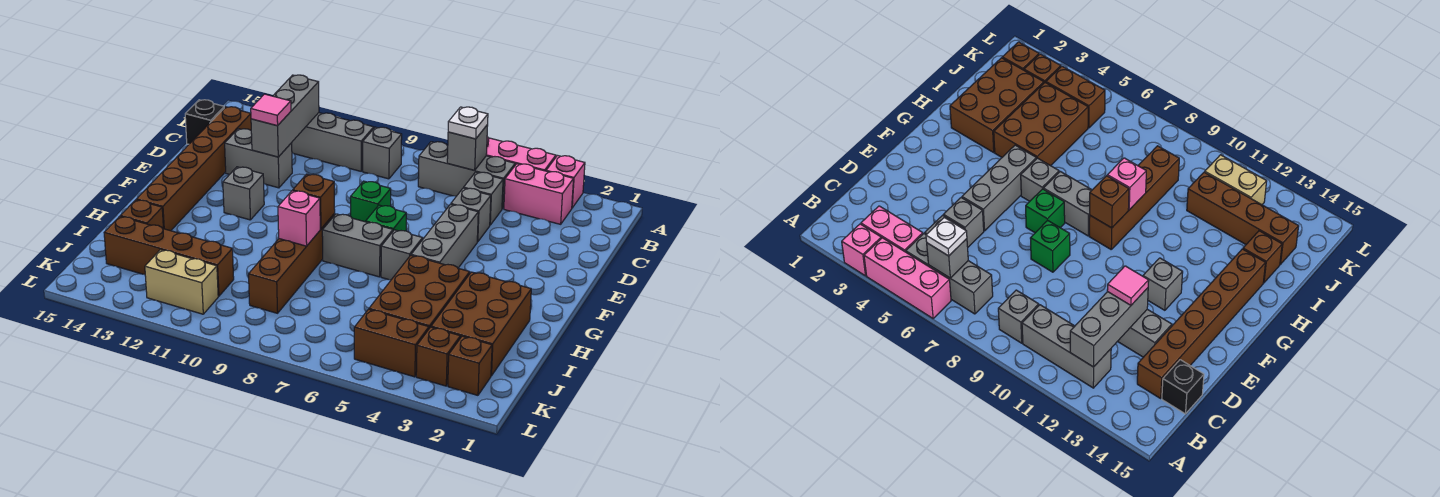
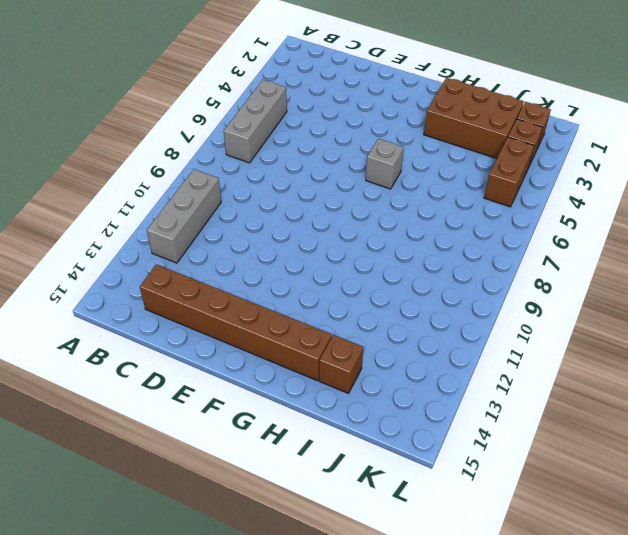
none -> pink 1x1 brick [546,156,585,208]
none -> pink 1x3 brick [486,137,556,171]
none -> pink 1x2 brick [504,164,574,224]
none -> grey 1x1 brick [363,127,402,179]

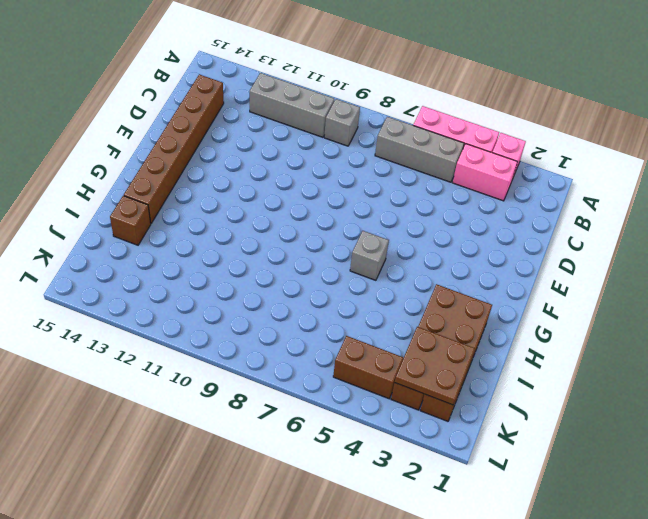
brown 2x2 plate [395,327,475,405] -> none
none -> grey 1x1 brick [464,172,503,225]
none -> black 1x1 brick [185,100,224,144]
none -> grey 1x1 brick [451,188,491,242]
none -> grey 1x2 brick [225,129,292,188]

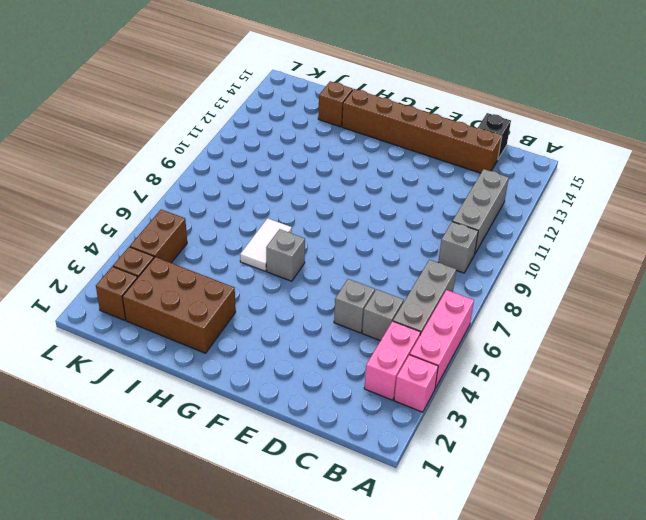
white 1x2 tile [240,218,292,271] -> none
none -> grey 1x2 brick [225,129,292,188]
none -> grey 1x3 brick [411,204,478,268]
none -> green 1x1 brick [350,181,391,222]
none -> green 1x1 brick [366,205,406,231]

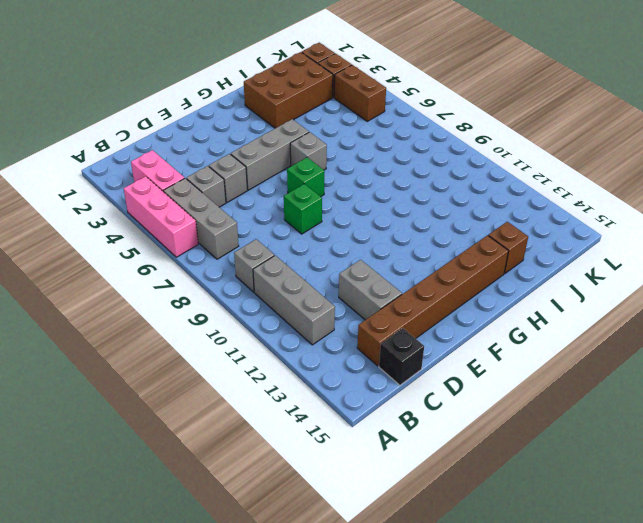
none -> pink 1x1 brick [546,156,585,208]
none -> grey 1x1 brick [223,167,264,220]
none -> grey 1x2 brick [322,214,393,277]
none -> brown 1x4 brick [249,214,335,313]

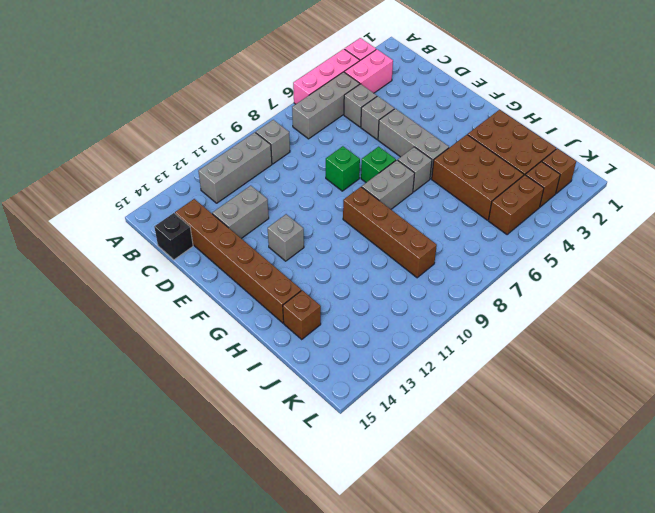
none -> brown 1x4 brick [104,216,234,296]
none -> tan 1x2 brick [145,250,218,314]
none -> grey 1x1 brick [447,125,488,170]
none -> grey 1x3 brick [251,75,319,157]

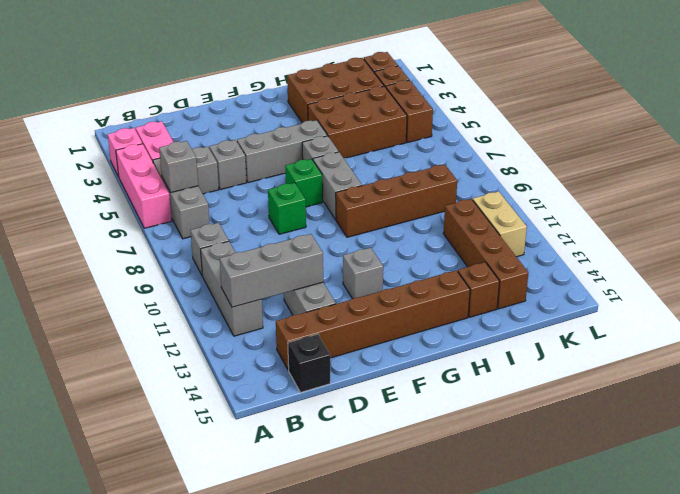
none -> brown 1x1 brick [293,174,335,229]
none -> pink 1x1 brick [278,191,320,246]
none -> white 1x1 plate [448,107,488,139]
none -> pink 1x1 tile [251,94,291,126]

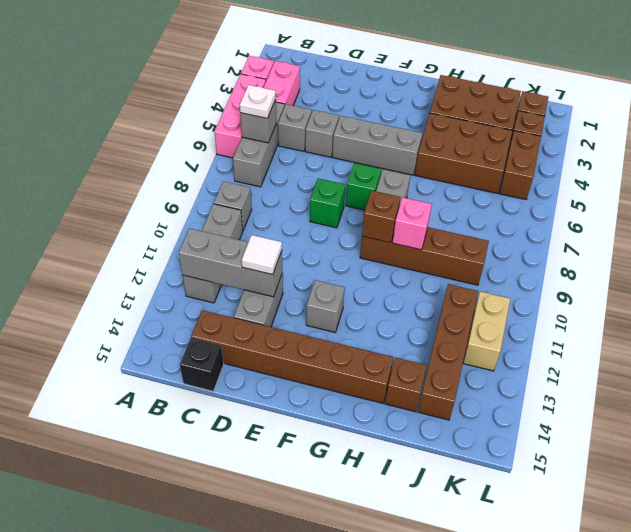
white 1x1 tile [242,235,282,275] -> pink 1x1 tile [251,94,291,126]
none -> grey 1x1 brick [381,230,423,280]

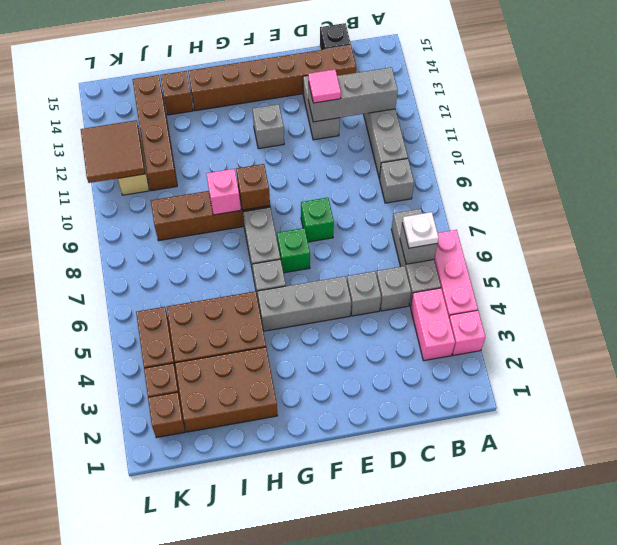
brown 2x2 tile [81,120,145,183] -> none

